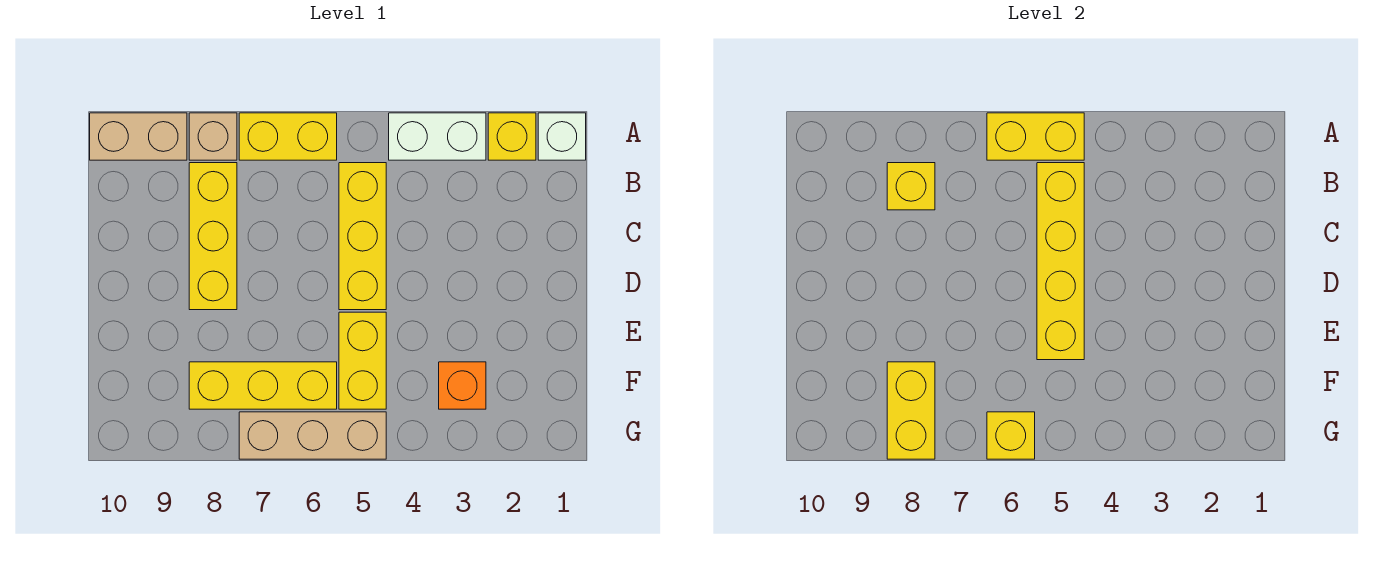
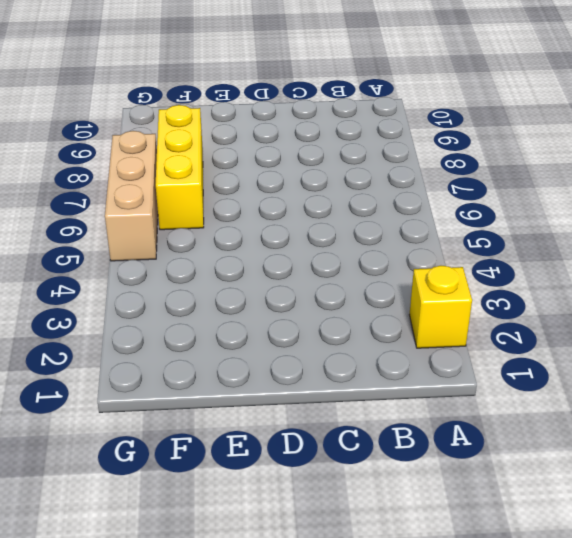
none -> white 1x1 brick [538,113,586,160]
none -> white 1x2 brick [389,113,486,160]
none -> yellow 1x2 brick [239,113,337,160]

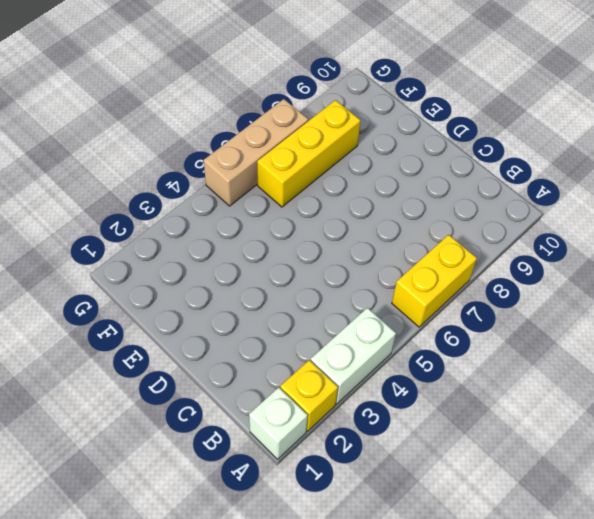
none -> tan 1x1 brick [189,113,237,160]
none -> tan 1x2 brick [90,113,187,160]
none -> yellow 1x3 brick [339,163,386,310]

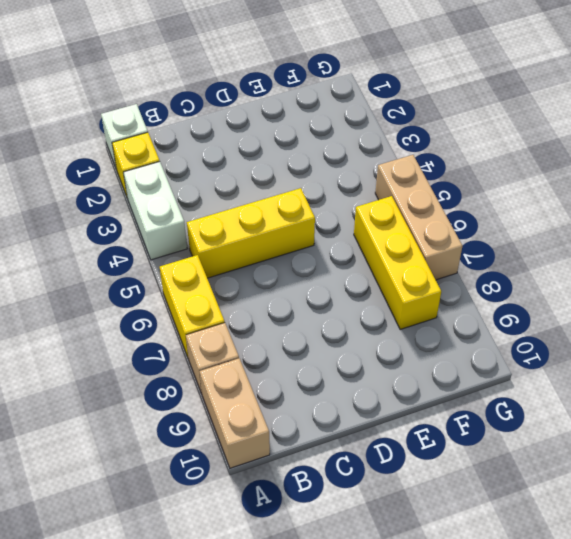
none -> yellow 1x3 brick [189,163,237,310]
none -> yellow 1x2 brick [339,312,386,409]
none -> orange 1x1 brick [439,362,486,409]

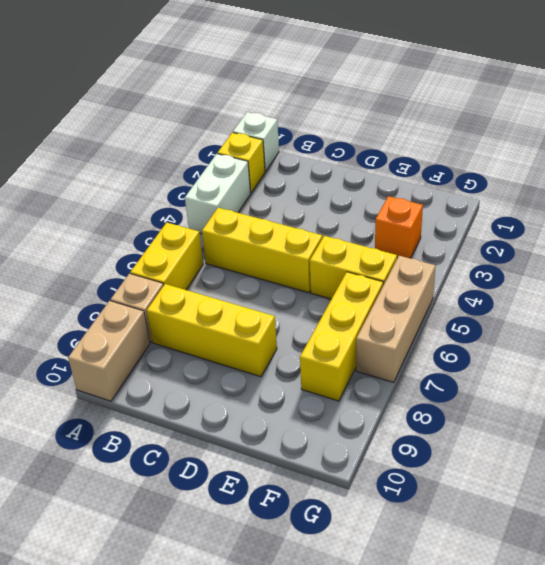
none -> yellow 1x2 brick [987,113,1084,160]
none -> yellow 1x4 brick [1037,163,1084,360]
none -> yellow 1x1 brick [887,163,935,210]

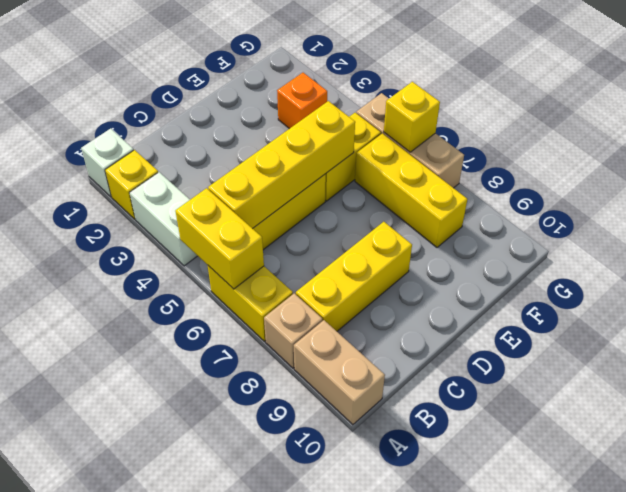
none -> yellow 1x1 brick [887,163,935,210]
none -> yellow 1x2 brick [887,362,935,459]

